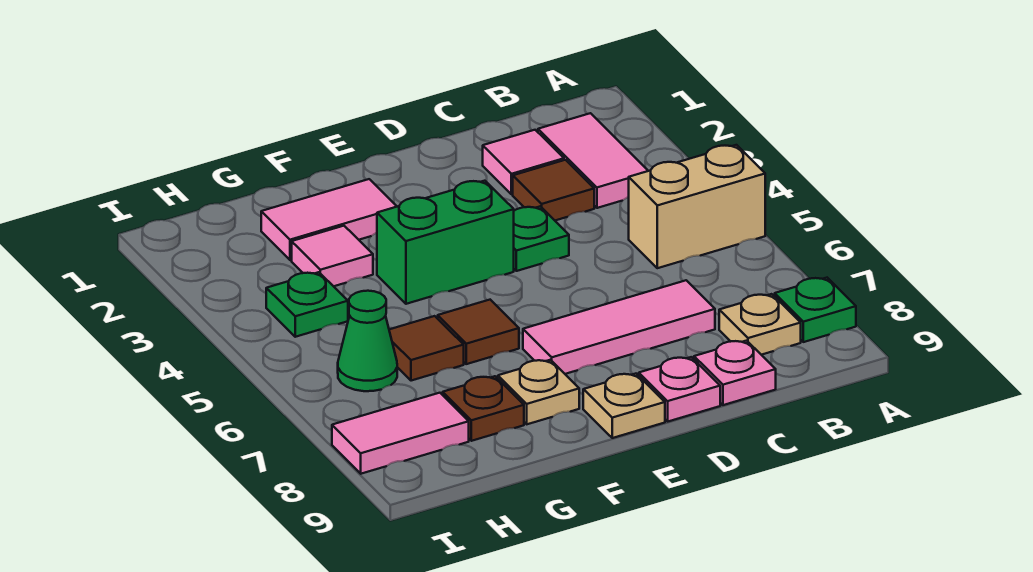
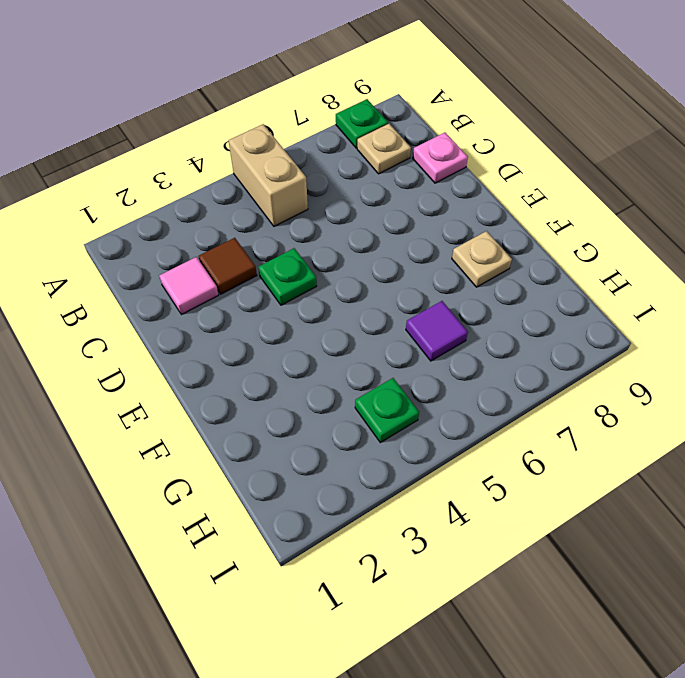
purple 1x1 tile [406,301,468,361] -> brown 1x1 tile [389,316,464,381]
none -> pink 1x2 tile [538,113,648,208]
none -> pink 1x3 tile [523,280,715,374]
none -> pink 1x1 plate [639,357,720,421]

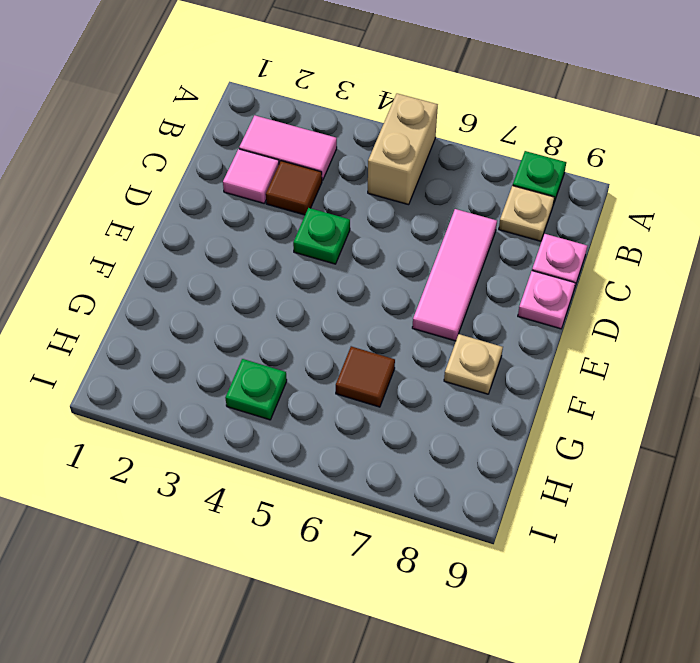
none -> green 1x2 brick [377,181,514,304]
none -> tan 1x1 plate [583,374,665,438]
none -> pink 1x2 tile [261,179,397,260]

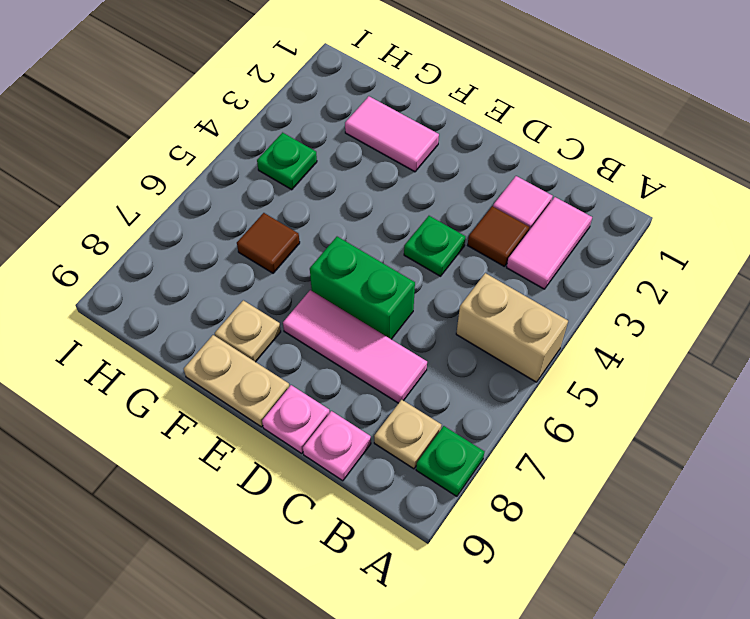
green 1x2 brick [310,237,415,339] -> green 1x2 brick moved to [377,181,514,304]
tan 1x2 plate [184,335,289,427] -> tan 1x1 plate [583,374,665,438]
none -> brown 1x1 tile [438,300,519,364]
none -> pink 1x1 tile [292,226,373,286]
none -> brown 1x1 plate [443,376,524,441]

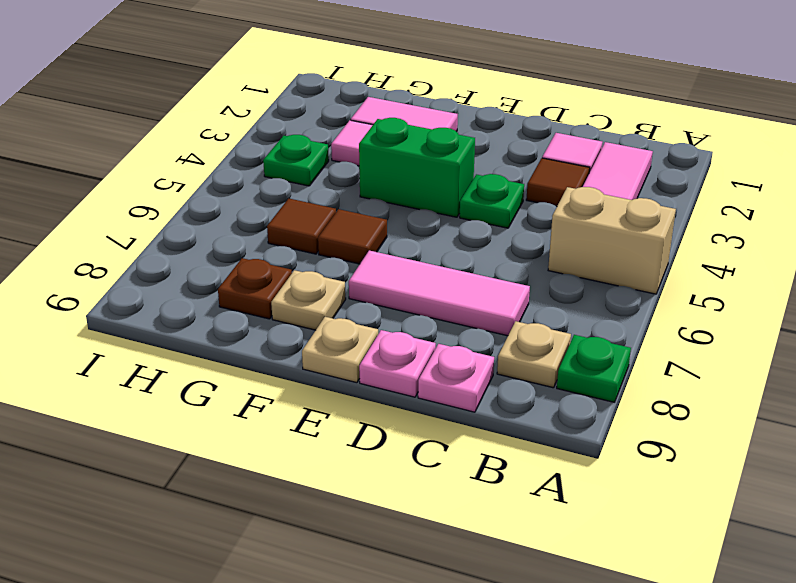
none -> green 1x1 cone [338,291,397,391]
none -> pink 1x2 tile [332,393,469,474]

